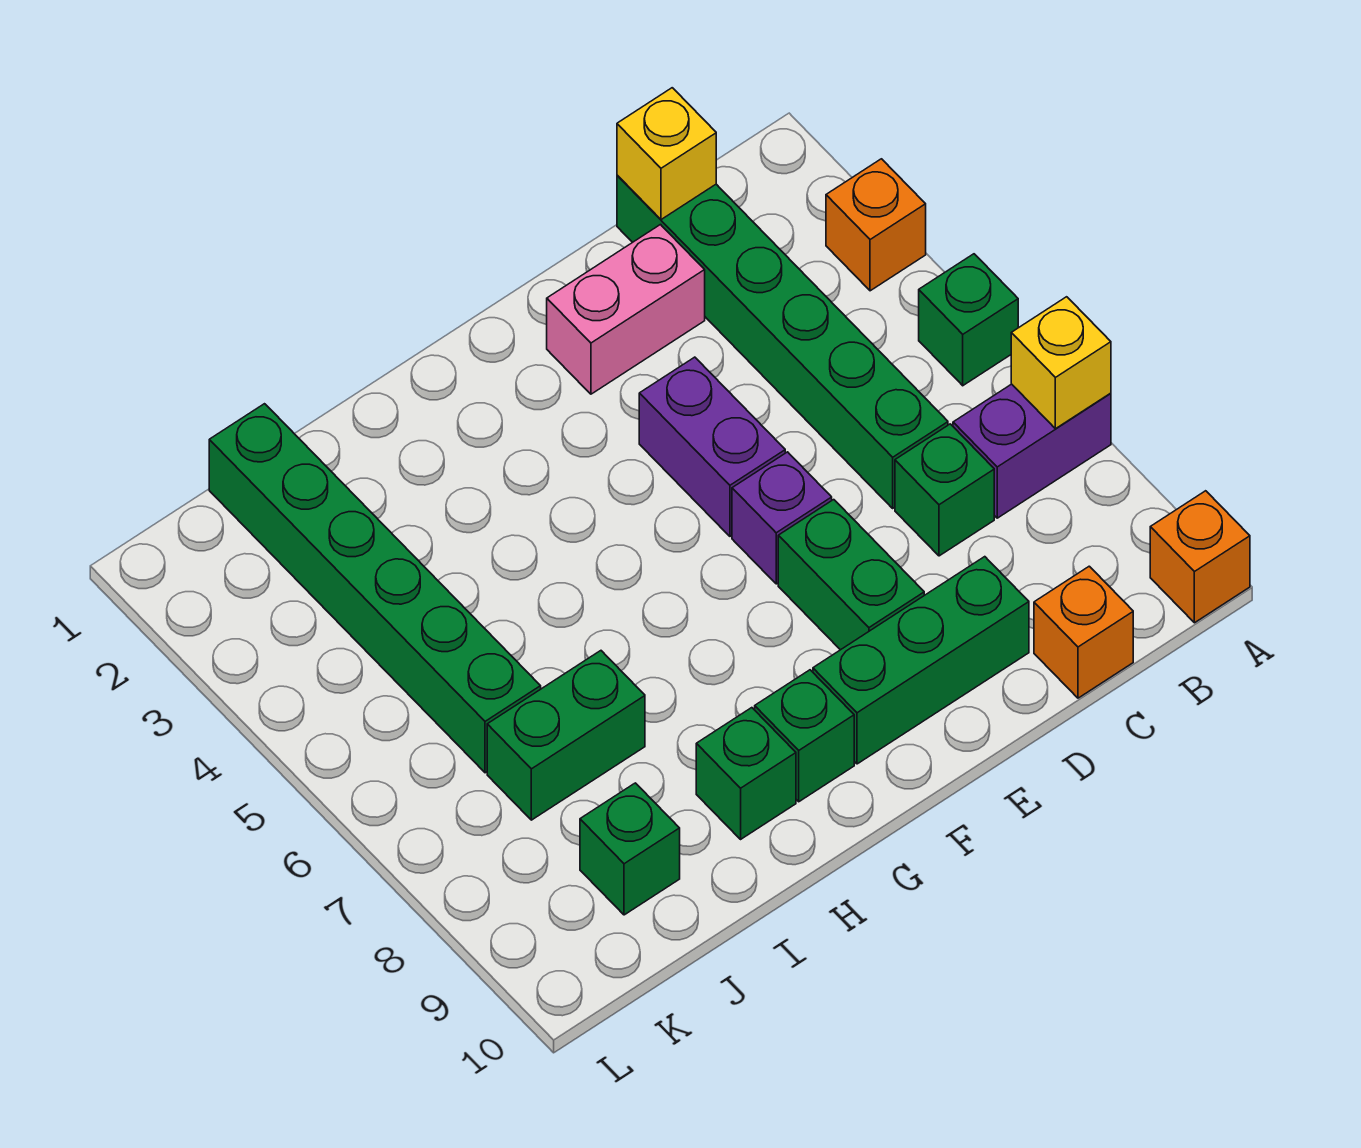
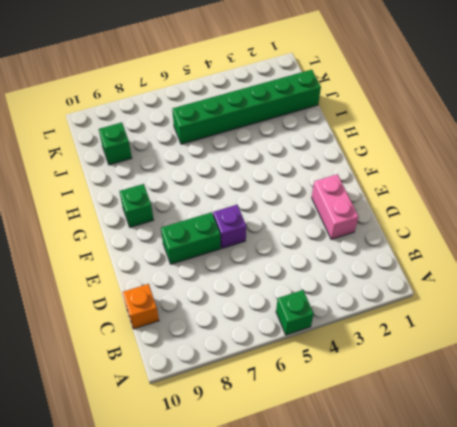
none -> orange 1x1 brick [826,159,926,291]
none -> purple 1x2 brick [953,384,1111,518]
none -> orange 1x1 brick [1150,491,1250,623]

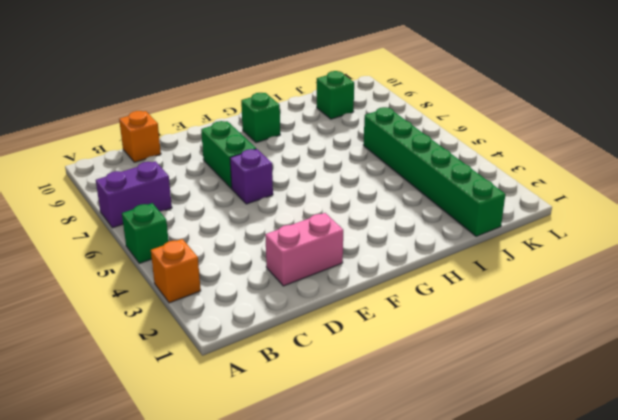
none -> orange 1x1 brick [1150,491,1250,623]
none -> green 1x6 brick [617,175,948,508]
none -> green 1x1 brick [895,424,994,556]

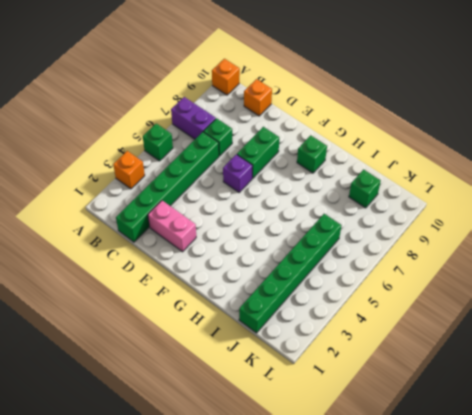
none -> green 1x3 brick [813,557,1029,764]
none -> purple 1x2 brick [639,357,785,536]
none -> green 1x1 brick [696,708,796,839]

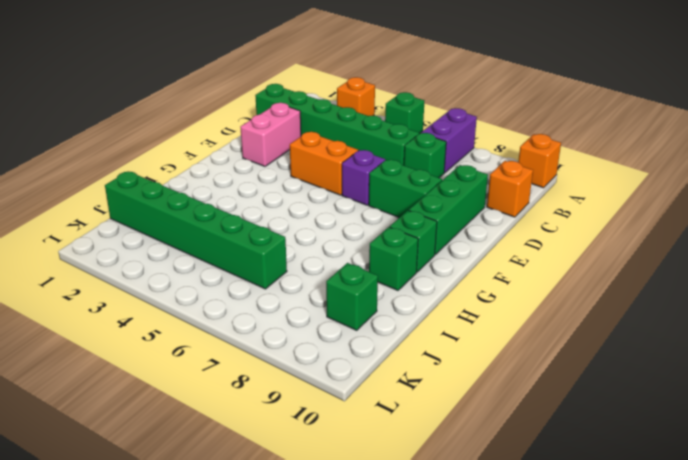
orange 1x2 brick [290,132,358,195] -> purple 1x2 brick [639,357,785,536]
none -> green 1x2 brick [487,651,645,820]
none -> yellow 1x1 brick [1011,297,1111,429]
none -> yellow 1x1 brick [617,88,716,220]

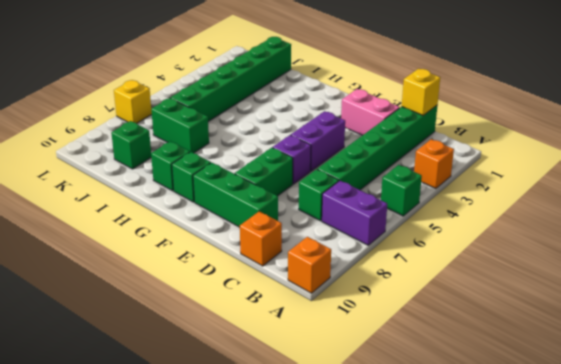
yellow 1x1 brick [114,80,152,123] -> yellow 1x1 brick moved to [1011,297,1111,429]

